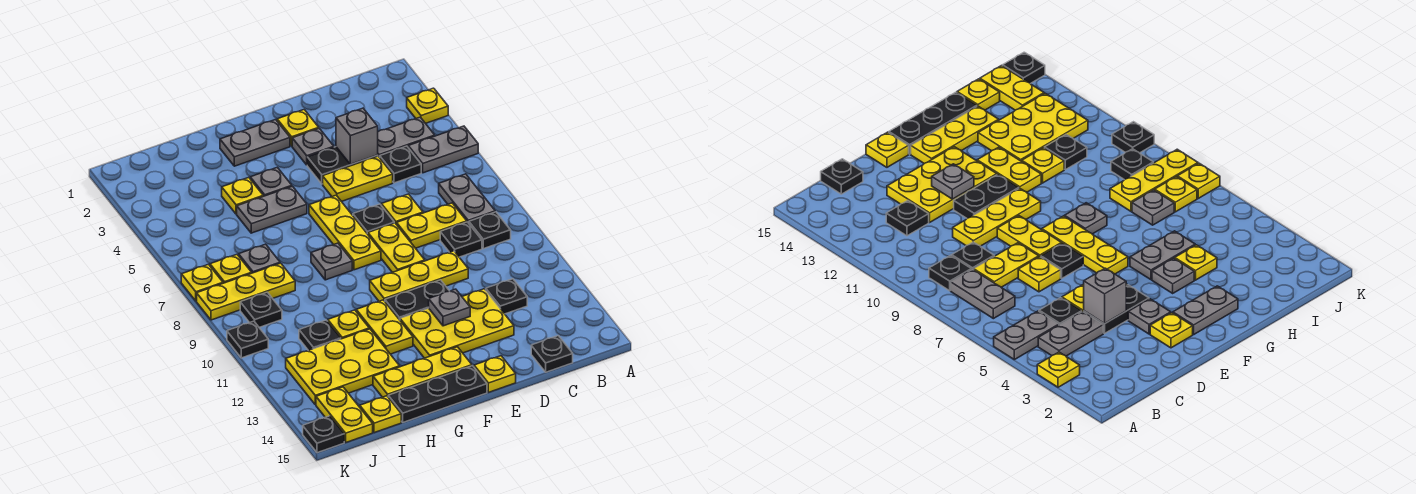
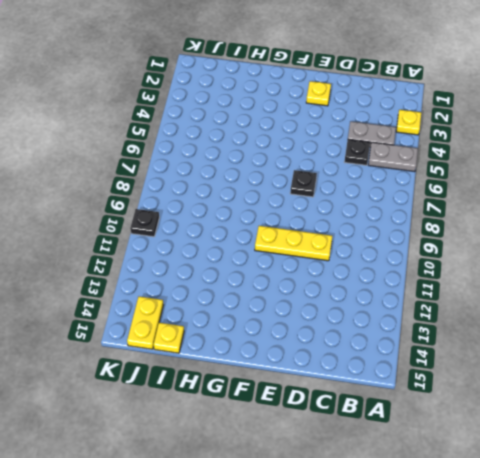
none -> grey 1x2 plate [439,174,495,223]
none -> black 1x1 plate [469,212,511,249]
none -> yellow 1x2 plate [397,203,467,248]
none -> black 1x1 plate [440,222,482,257]

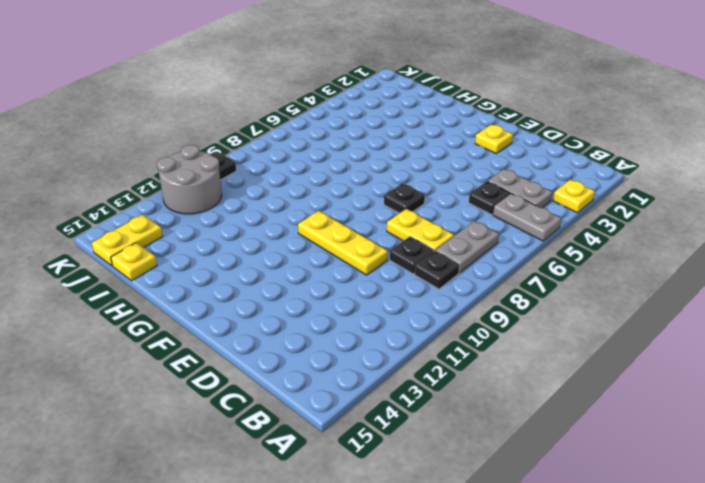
grey 2x2 round brick [157,145,222,214] -> yellow 2x3 plate [286,329,400,405]
none -> black 1x1 plate [486,279,527,314]
none -> black 1x1 plate [531,336,573,372]
none -> black 1x2 plate [307,147,378,184]
none -> yellow 1x2 plate [323,156,393,202]

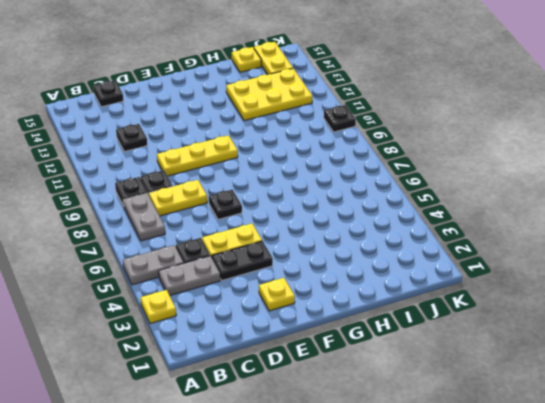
none -> yellow 1x1 plate [381,194,423,225]
none -> yellow 2x3 plate [400,289,514,358]
none -> grey 1x1 plate [292,128,334,165]
none -> yellow 1x2 plate [368,223,425,272]

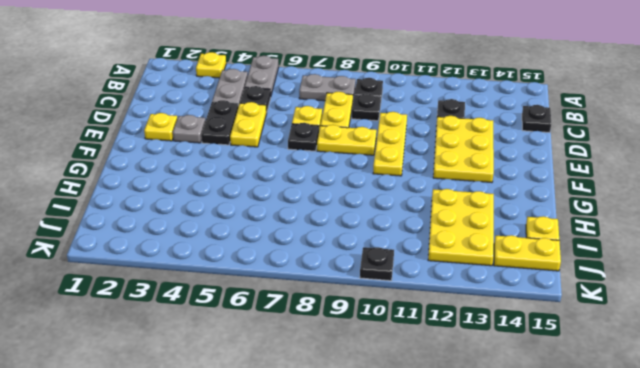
none -> black 1x2 plate [385,280,449,320]
none -> yellow 1x1 plate [474,356,516,392]
none -> grey 1x2 plate [220,120,290,166]
none -> yellow 1x3 plate [309,195,381,270]

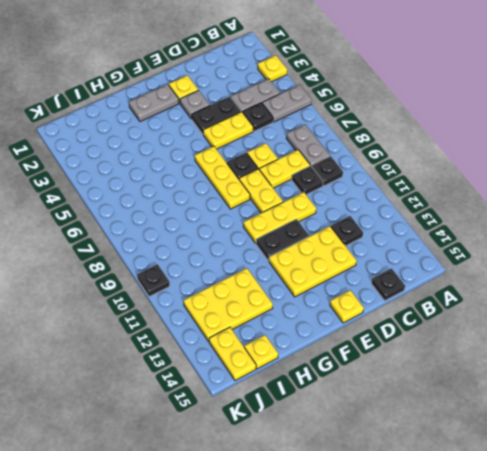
none -> yellow 1x3 plate [373,347,472,397]
none -> black 1x3 plate [388,366,487,422]
none -> grey 1x1 plate [250,167,292,196]
none -> grey 1x2 plate [237,186,307,233]

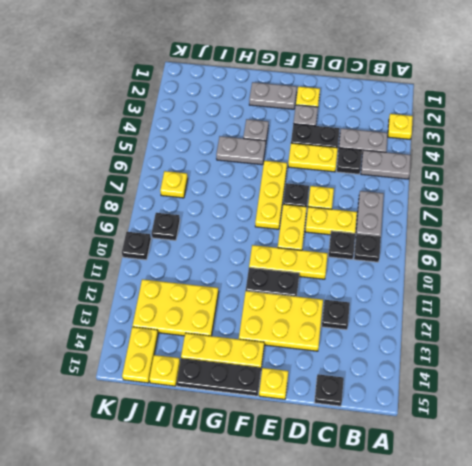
none -> grey 1x1 plate [311,243,352,280]
none -> yellow 1x2 plate [356,300,413,354]
none -> yellow 1x1 plate [222,177,263,214]
none -> yellow 1x1 plate [328,310,369,339]

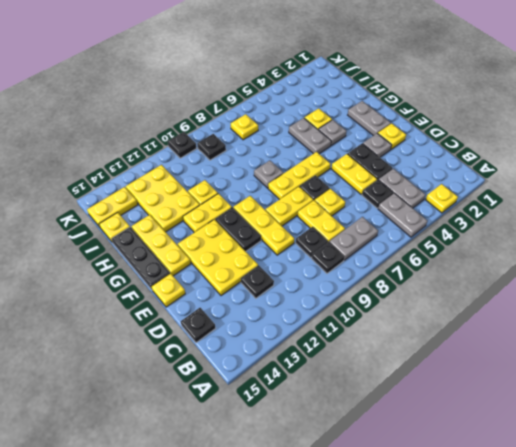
none -> grey 1x1 plate [239,244,280,273]
none -> yellow 1x3 plate [197,263,295,320]
none -> black 1x1 plate [299,320,341,351]
none -> yellow 1x1 plate [181,264,223,301]

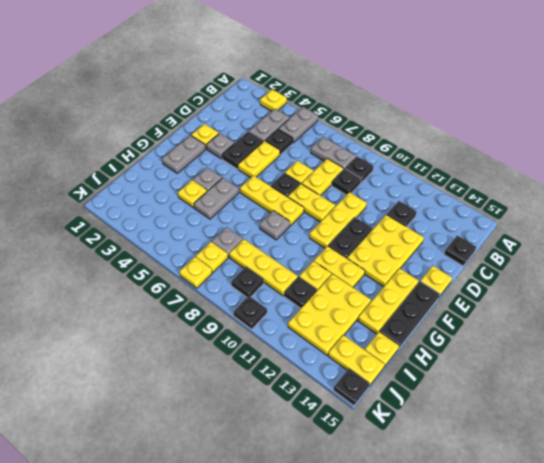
yellow 1x3 plate [229,239,298,296] -> yellow 1x3 plate turned to [197,263,295,320]
none -> grey 1x1 brick [336,108,378,164]
none -> grey 1x1 plate [429,289,470,326]

